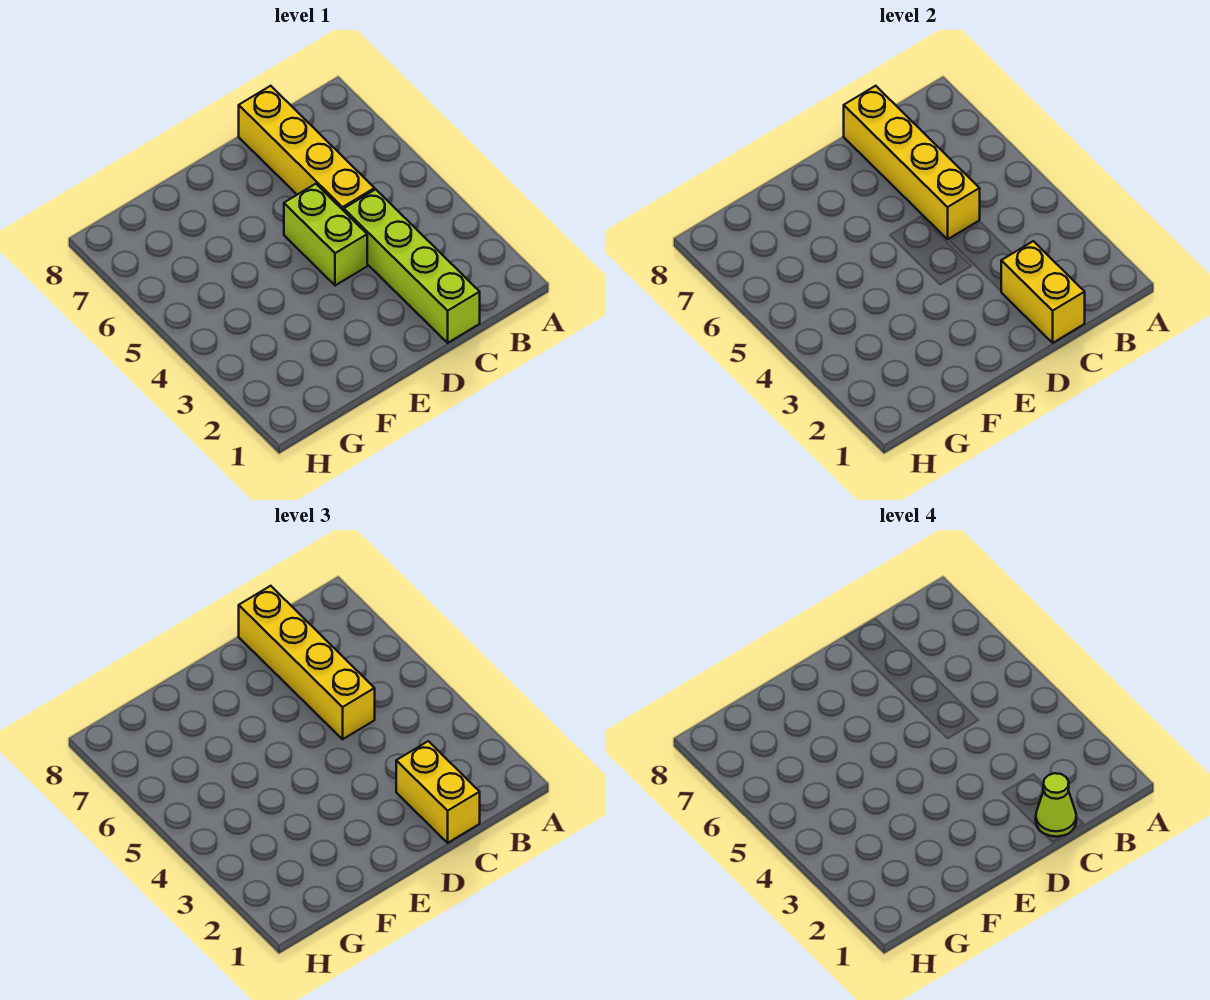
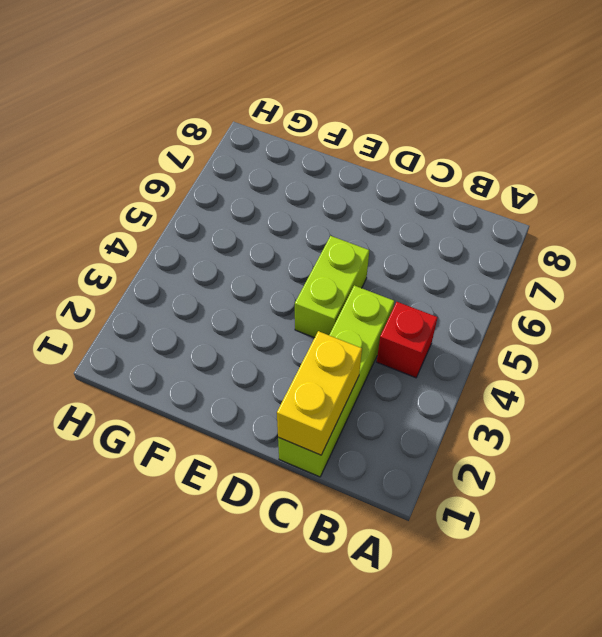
red 1x1 brick [377,302,438,378] -> none
none -> yellow 1x4 brick [239,86,375,211]
none -> yellow 1x4 brick [844,86,980,239]

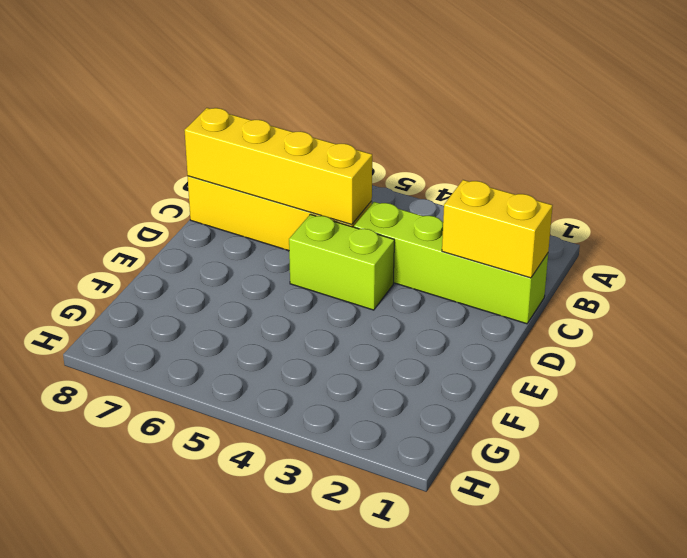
none -> yellow 1x2 brick [396,741,480,843]
none -> yellow 1x4 brick [239,586,375,739]

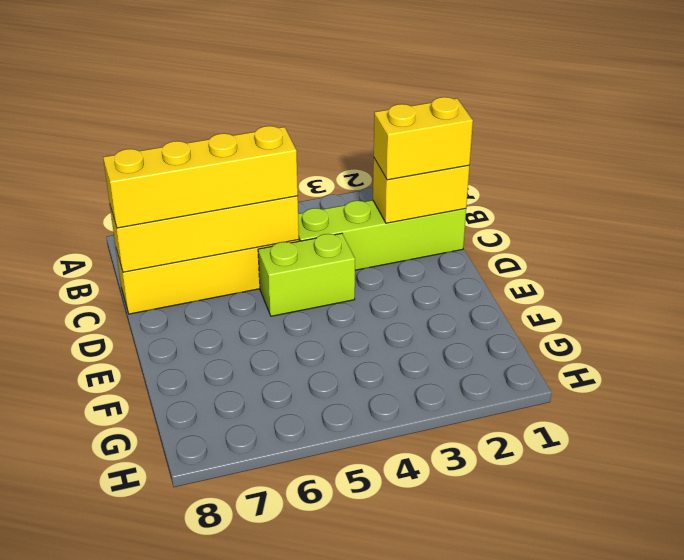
none -> lime 1x1 cone [1036,773,1076,837]

